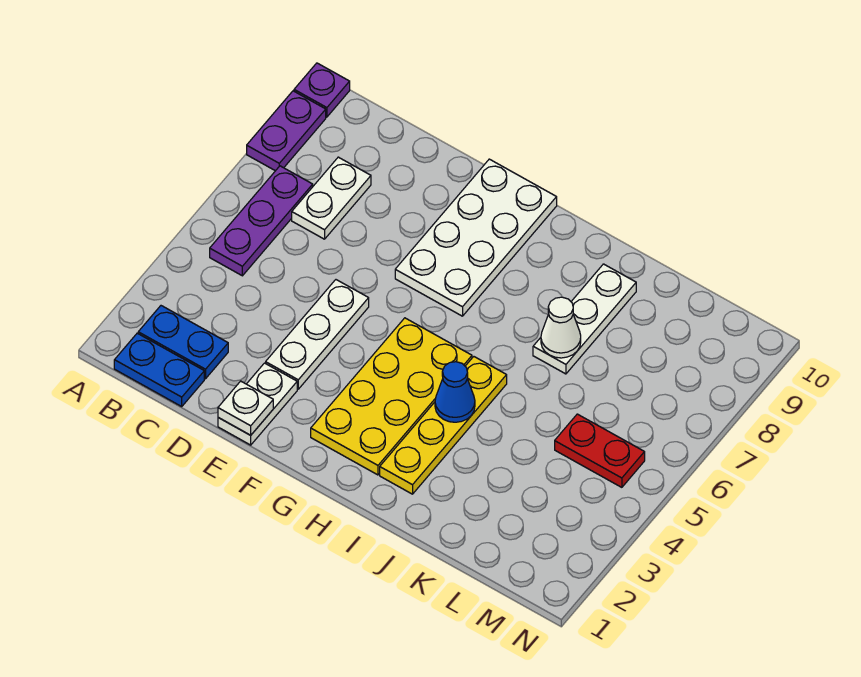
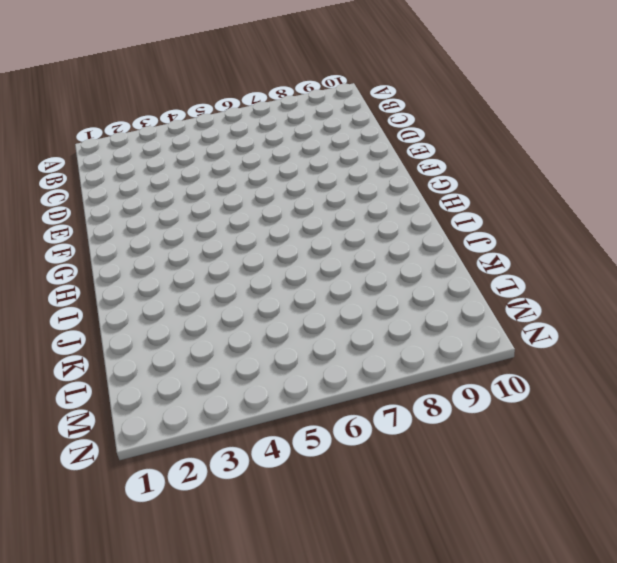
none -> purple 1x2 plate [247,91,326,171]
none -> purple 1x1 plate [294,63,350,117]
none -> blue 1x2 plate [114,333,204,406]

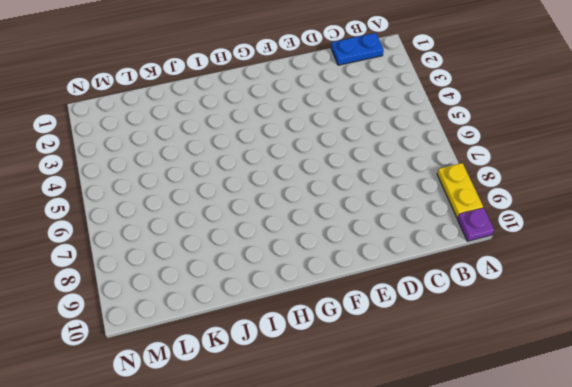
yellow 1x2 plate [437,163,483,218] -> purple 1x2 plate [247,91,326,171]
none -> blue 1x2 plate [138,306,228,379]
none -> purple 1x3 plate [210,166,313,276]
none -> white 1x2 plate [292,157,371,239]

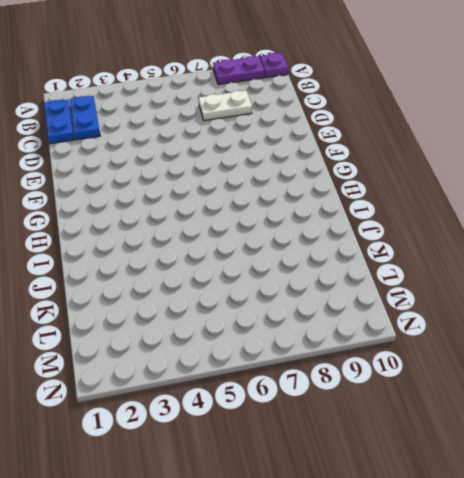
none -> purple 1x3 plate [210,166,313,276]
none -> white 1x2 plate [218,363,297,445]
none -> white 1x3 plate [266,280,369,389]

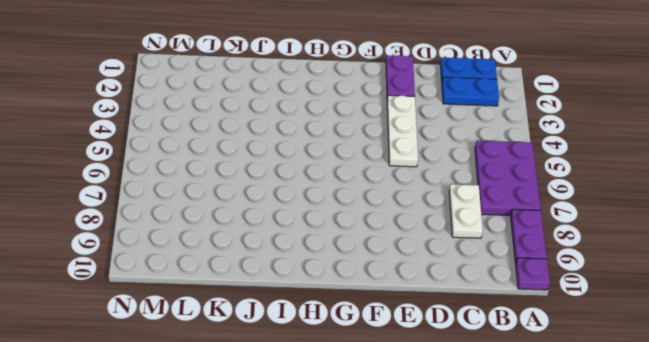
purple 2x3 plate [475,141,541,216] -> purple 1x3 plate [210,166,313,276]
purple 1x2 plate [386,55,415,101] -> white 1x2 plate [218,363,297,445]
none -> white 2x4 plate [395,159,557,316]
none -> yellow 2x4 plate [311,318,472,475]
none -> yellow 1x4 plate [380,357,507,494]

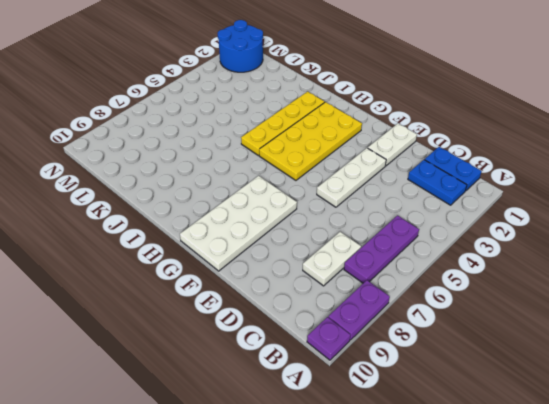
blue 2x2 round brick [218,20,263,72] -> none
none -> white 1x3 plate [533,264,636,374]
none -> red 1x2 plate [555,414,645,487]
none -> white 1x1 plate [218,381,273,435]

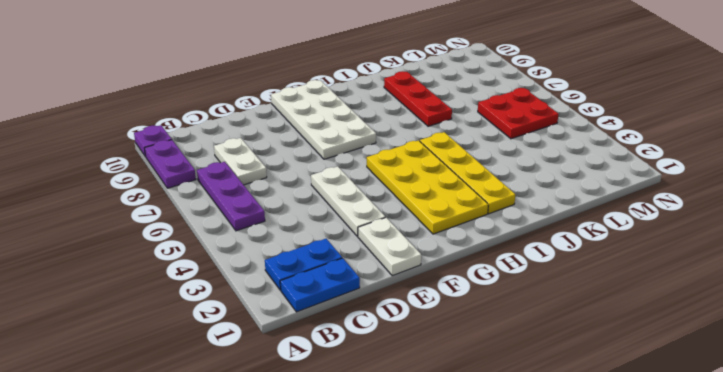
red 1x3 plate [384,71,452,126] -> white 1x3 plate [533,264,636,374]
red 2x2 plate [478,88,559,139] -> red 1x2 plate [555,414,645,487]
none -> white 1x1 plate [218,381,273,435]
none -> blue 1x1 cone [435,362,475,422]
none -> white 1x1 cone [541,297,581,358]

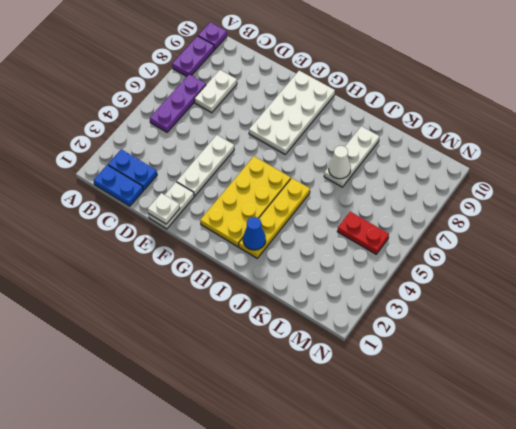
blue 1x1 cone [243,217,266,250] -> blue 1x1 cone moved to [435,362,475,422]

